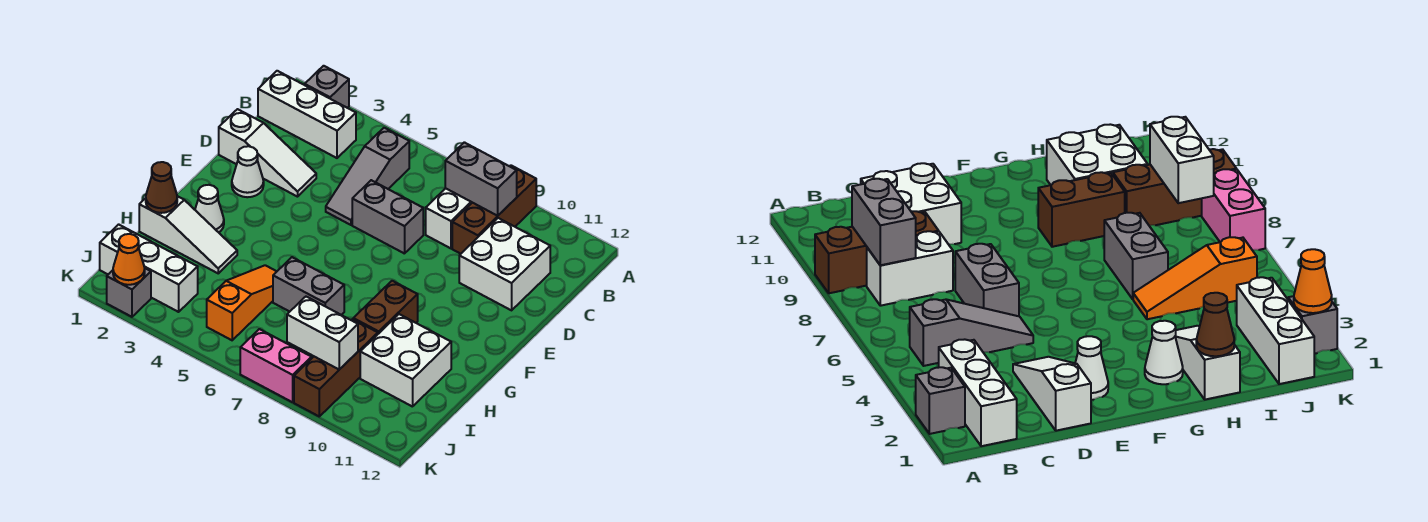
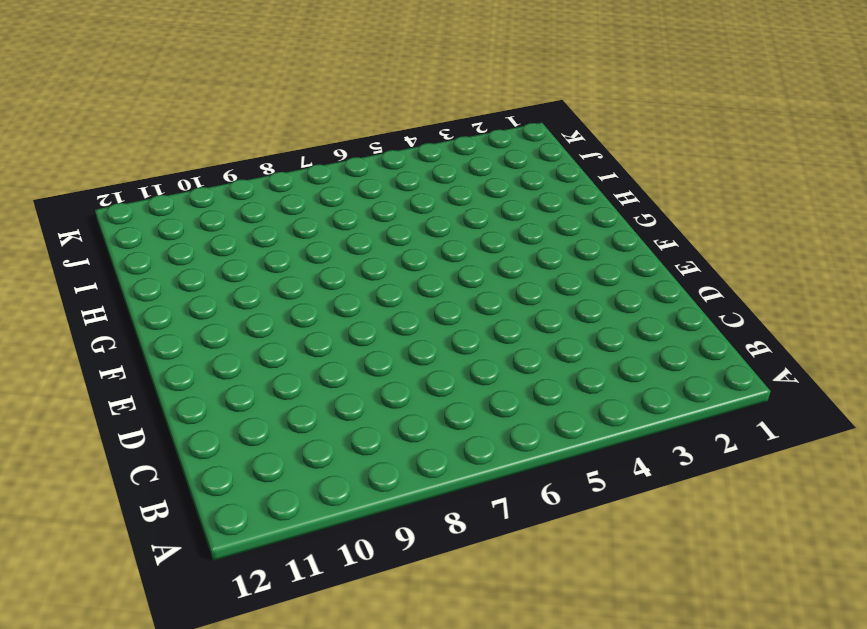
none -> grey 1x1 brick [305,66,349,108]
none -> brown 1x3 brick [452,165,536,254]
none -> white 1x3 brick [258,71,356,158]

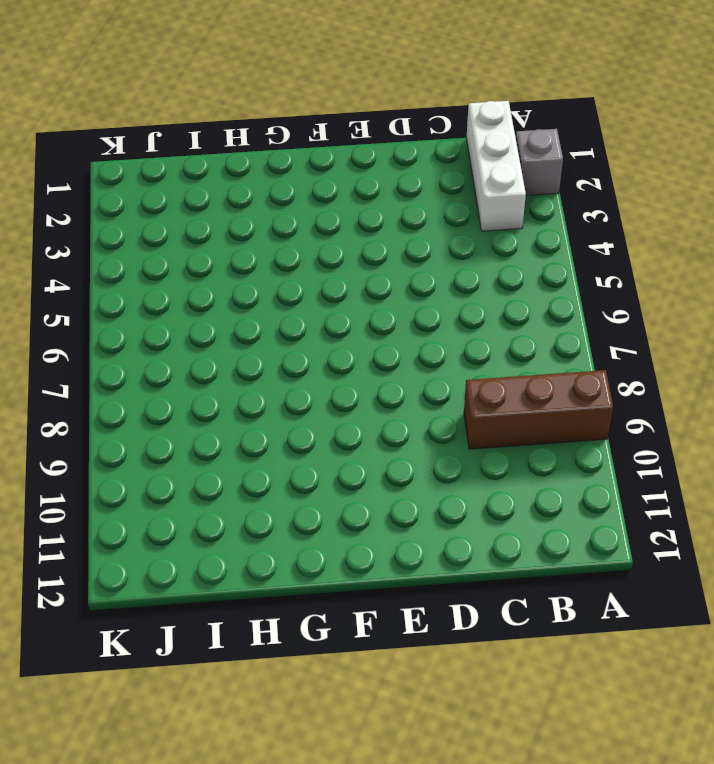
none -> grey 1x3 slope [326,128,409,225]
none -> white 1x2 brick [426,188,472,248]
none -> white 2x2 brick [459,218,550,310]

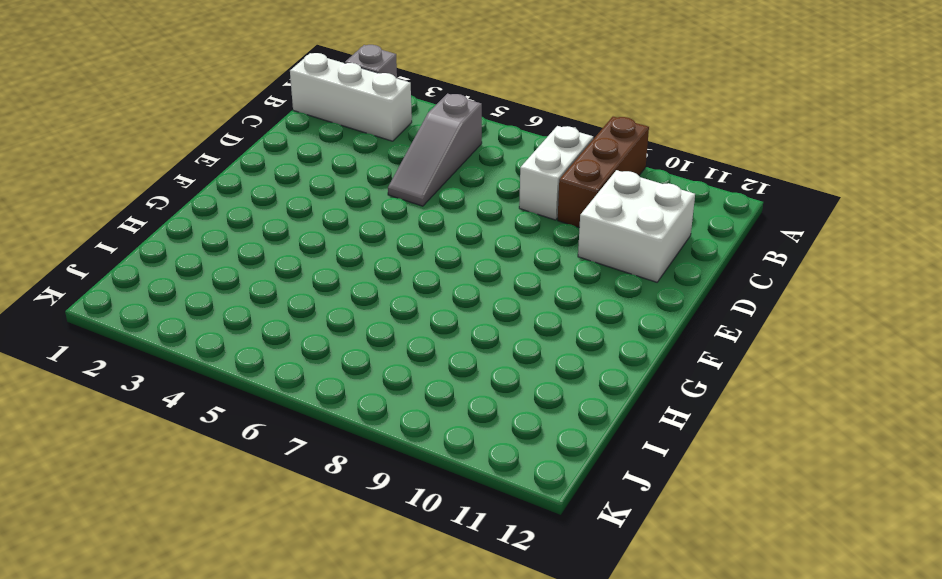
none -> white 1x3 slope [219,109,316,197]
none -> grey 1x2 brick [352,180,423,254]
none -> white 1x1 cone [232,146,264,197]

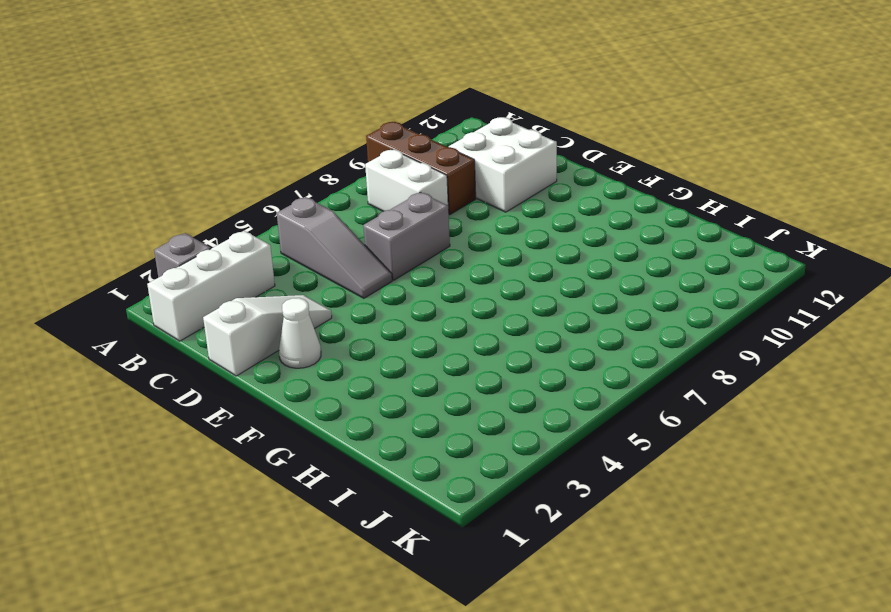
none -> white 1x1 cone [195,185,224,232]
none -> brown 1x2 brick [353,281,418,334]
none -> white 1x3 slope [139,196,237,273]

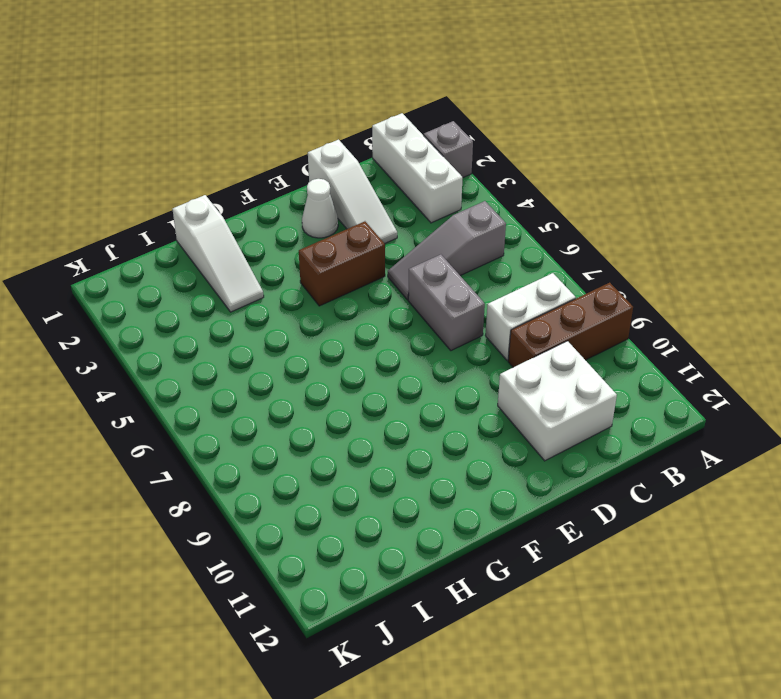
brown 1x2 brick [299,221,385,306] -> brown 1x2 brick moved to [353,281,418,334]
none -> white 1x1 cone [195,185,224,232]
none -> orange 1x3 slope [207,265,277,340]
none -> grey 1x2 brick [273,257,344,315]

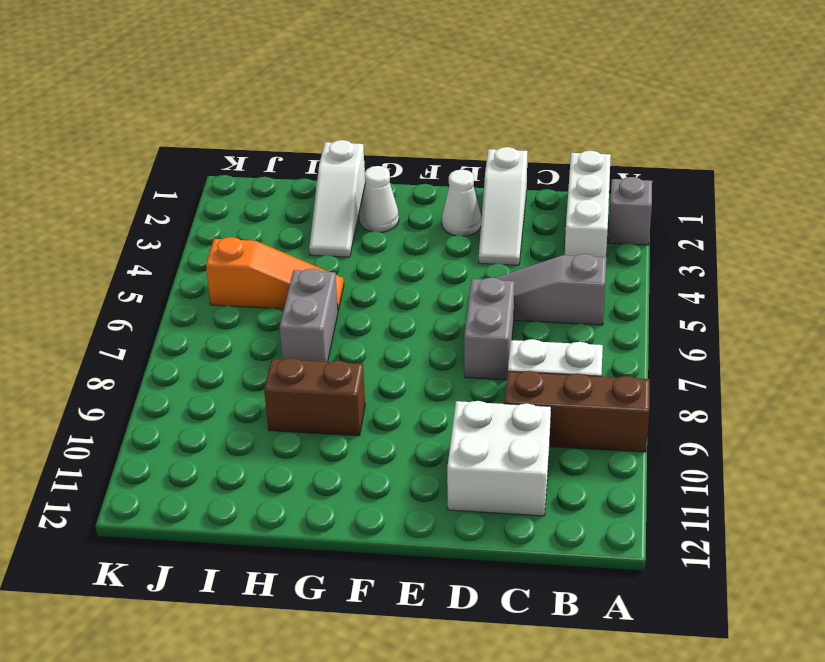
none -> white 2x2 brick [360,314,451,407]
none -> brown 1x3 brick [294,319,378,416]
none -> white 1x3 brick [100,224,198,312]

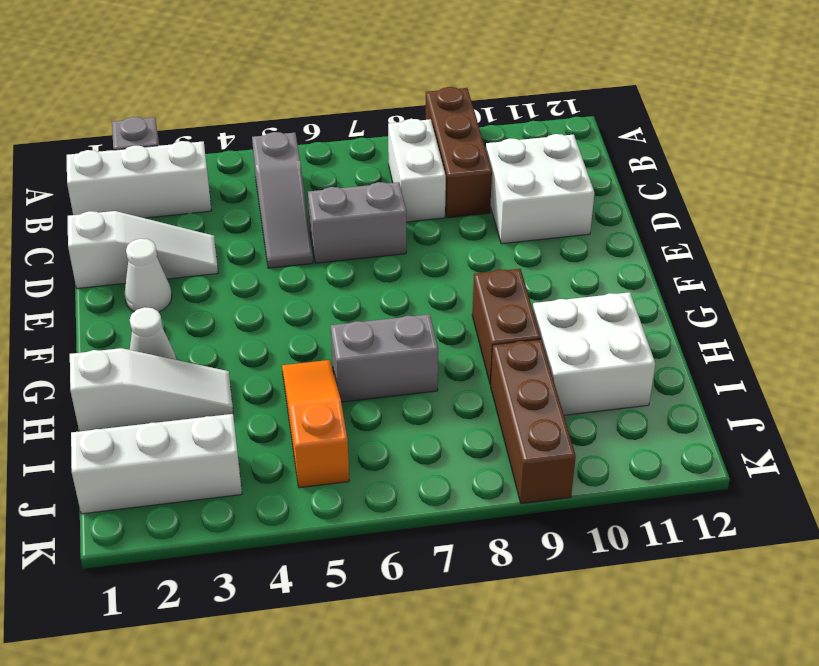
none -> grey 1x1 brick [107,268,151,317]
none -> pink 1x2 brick [240,329,312,402]
none -> grey 1x2 brick [445,142,517,216]

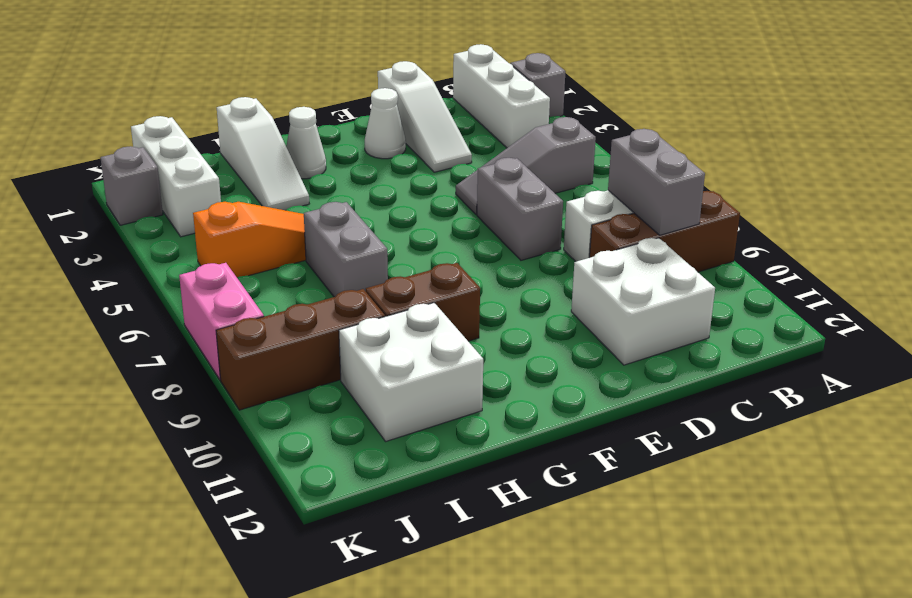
none -> brown 1x1 cone [146,162,177,213]
none -> white 1x2 brick [287,297,358,369]
none -> orange 1x1 cone [113,234,145,285]

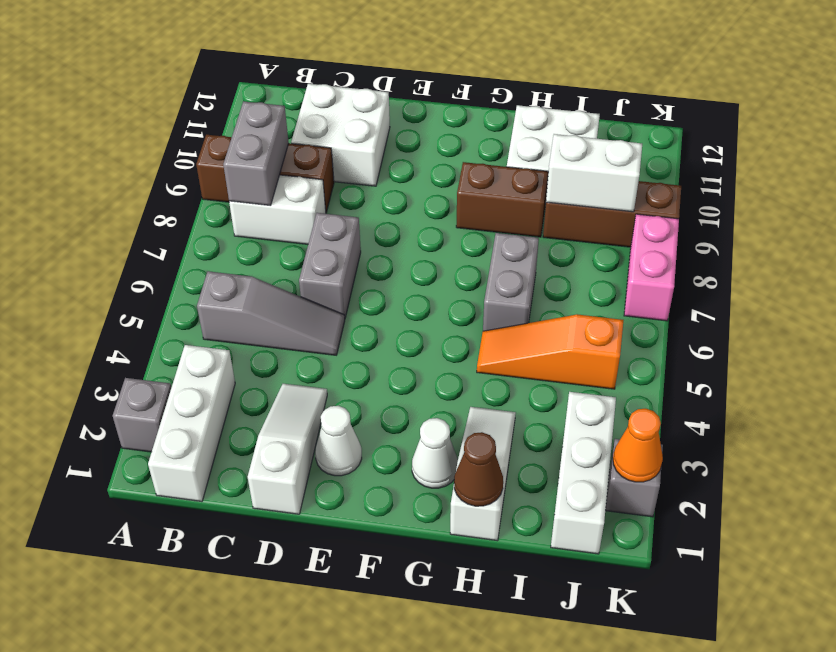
white 1x2 brick [546,134,642,212] -> white 1x2 brick turned to [287,297,358,369]

